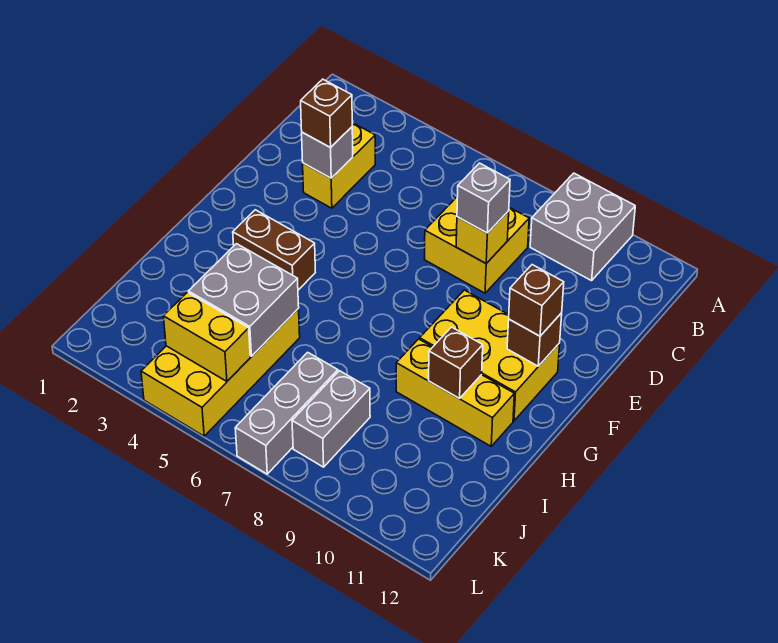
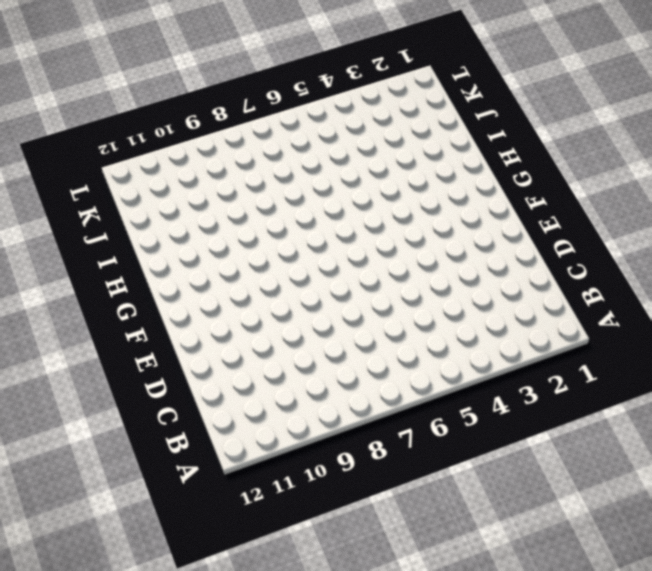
none -> grey 2x2 brick [530,173,635,281]
none -> yellow 1x2 brick [303,123,375,208]
none -> yellow 2x2 brick [424,196,529,293]

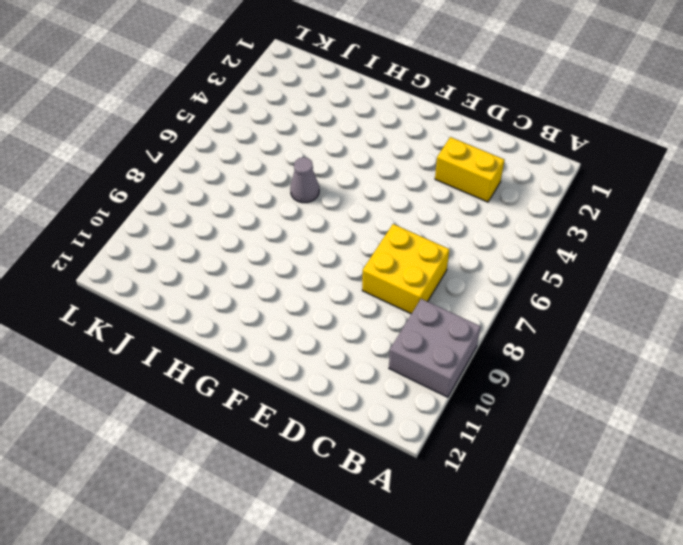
grey 1x1 cone [290,157,319,203] -> none
none -> yellow 2x3 brick [420,290,560,421]
none -> brown 1x2 brick [233,210,315,290]
none -> yellow 1x3 brick [396,339,514,446]

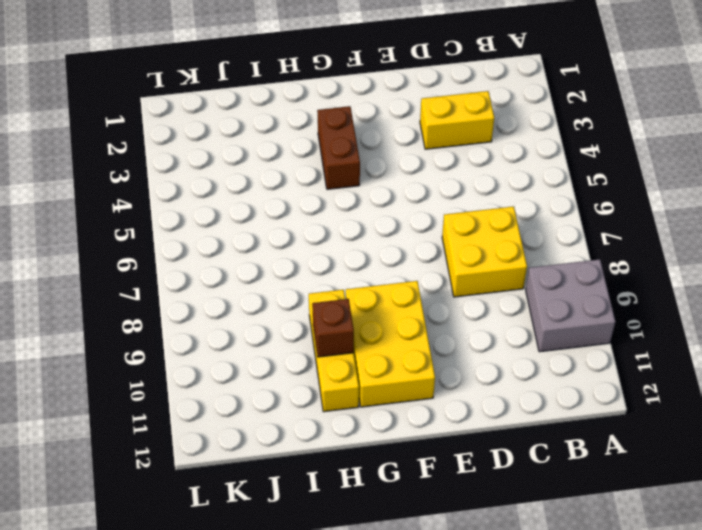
none -> yellow 2x4 brick [141,309,300,436]
none -> grey 1x3 brick [235,352,338,474]
none -> grey 1x2 brick [292,371,370,467]

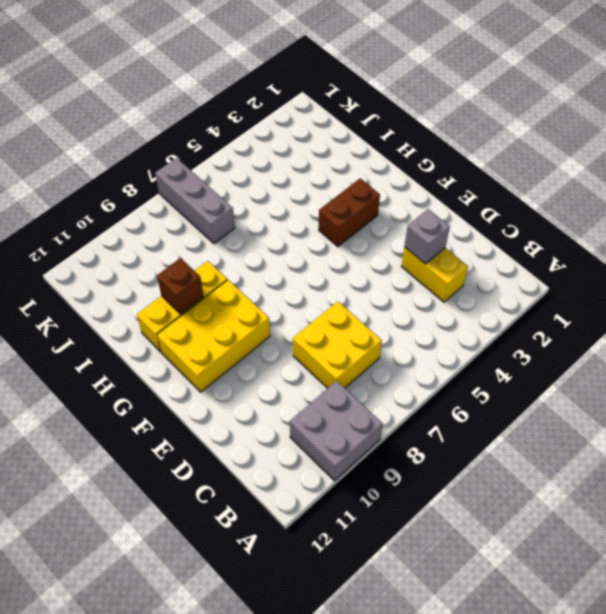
none -> yellow 2x4 brick [141,309,300,436]
none -> grey 1x2 brick [292,371,370,467]
none -> yellow 1x1 brick [456,211,509,263]

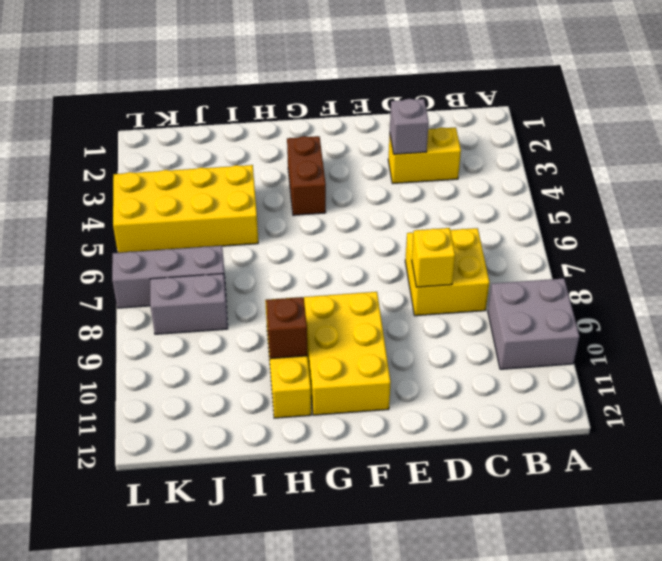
none -> brown 1x1 brick [507,313,562,366]
none -> grey 2x2 brick [189,244,299,356]
none -> yellow 1x2 brick [163,292,250,381]

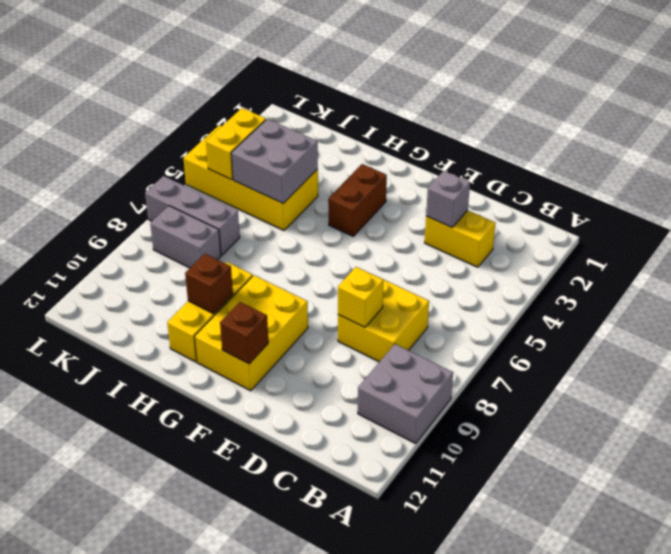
none -> brown 1x1 brick [301,79,352,148]
none -> grey 1x1 brick [457,163,510,233]
none -> brown 1x1 brick [509,265,564,336]

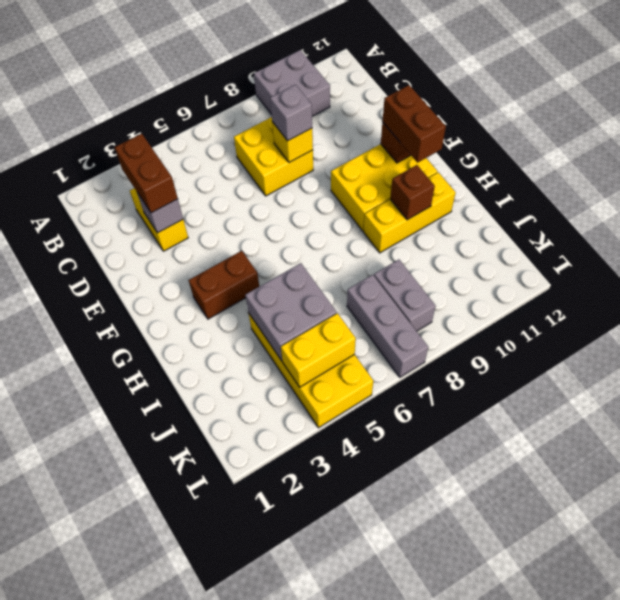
brown 1x2 brick [115,134,178,213] -> brown 1x1 brick [301,79,352,148]
brown 1x2 brick [382,85,446,163] -> brown 1x1 brick [509,265,564,336]

